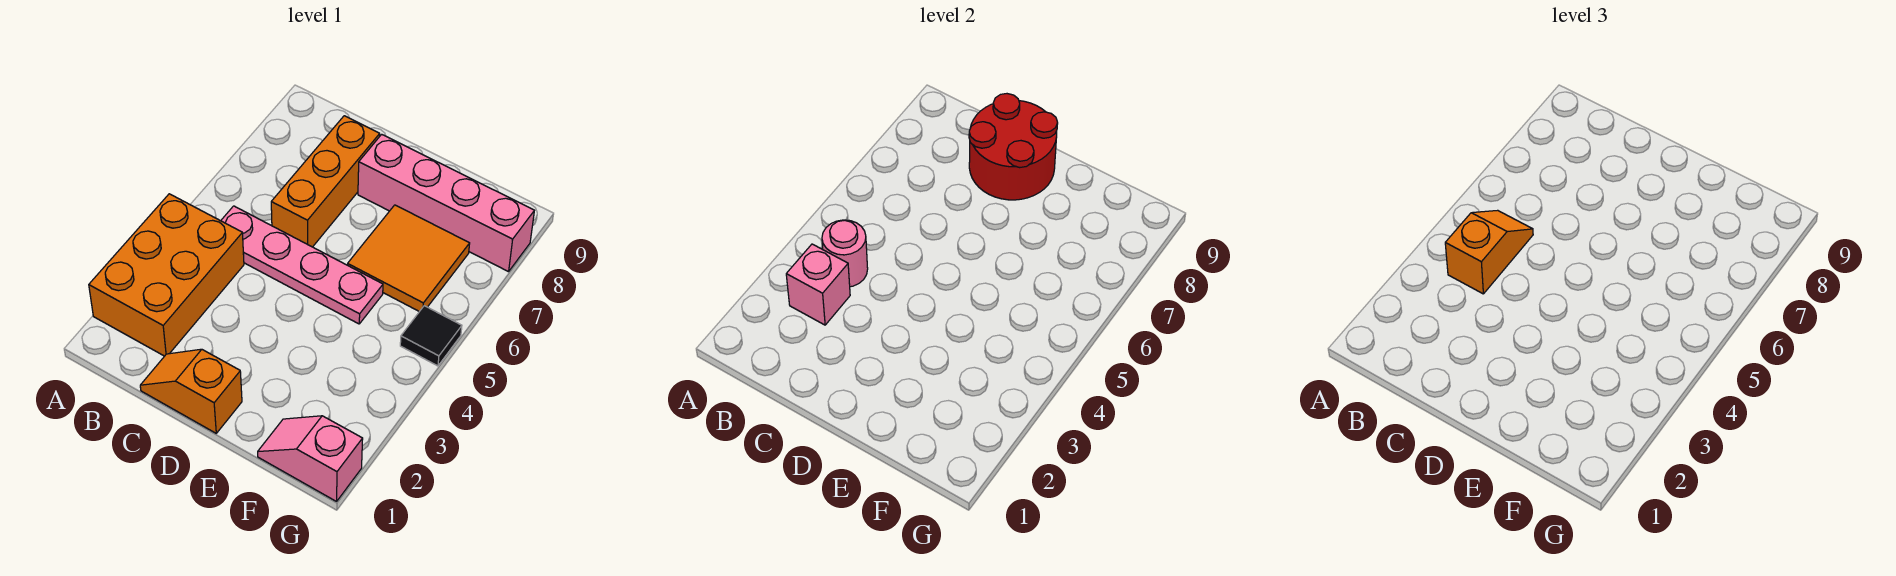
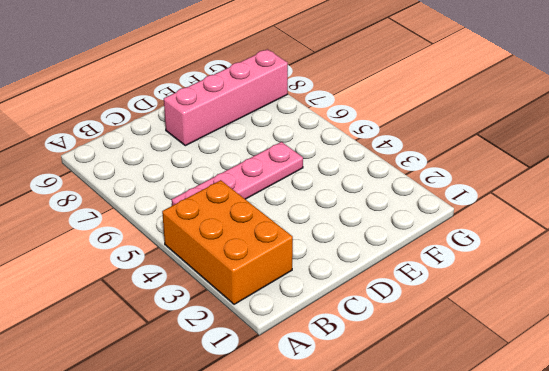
none -> orange 1x2 slope [140,349,242,433]
none -> orange 1x3 brick [271,116,380,247]
none -> orange 2x2 tile [348,205,470,312]

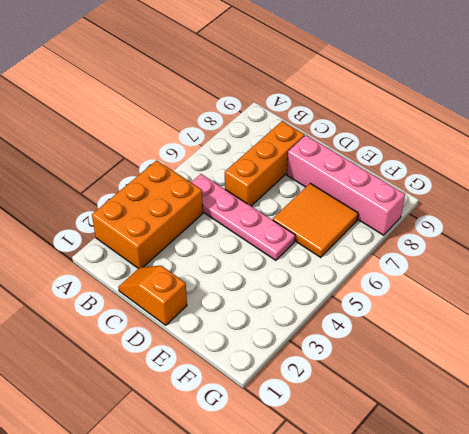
none -> pink 1x2 slope [258,416,363,501]
none -> black 1x1 tile [400,306,462,366]
none -> pink 1x1 brick [786,244,850,325]

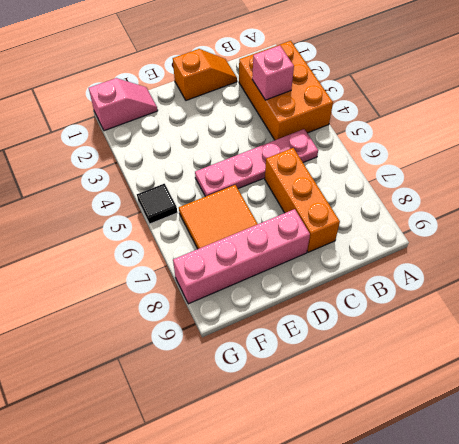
none -> pink 1x1 round brick [822,220,868,287]
none -> red 2x2 round brick [969,94,1058,200]
none -> orange 1x2 slope [1445,210,1533,294]

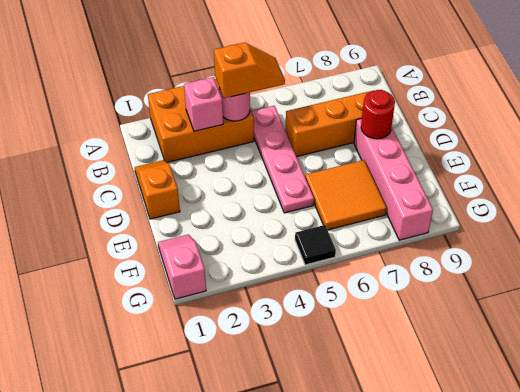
red 1x1 round brick [361,90,395,139] -> red 2x2 round brick [969,94,1058,200]

